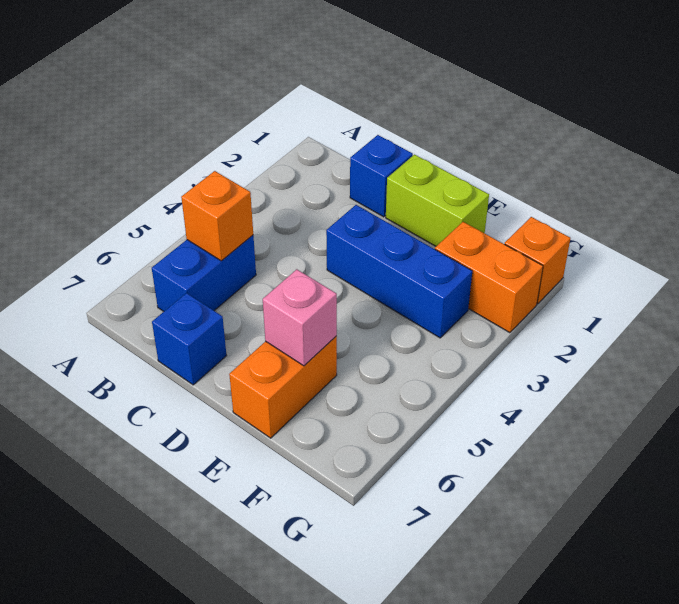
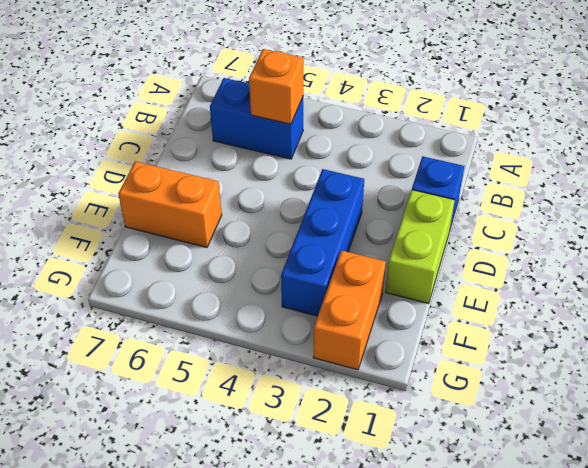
none -> blue 1x1 brick [152,293,227,385]
none -> orange 1x1 brick [505,217,570,304]

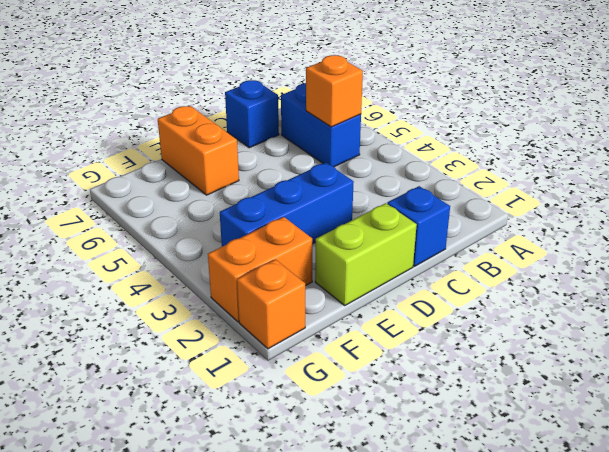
none -> pink 1x1 brick [263,269,337,366]

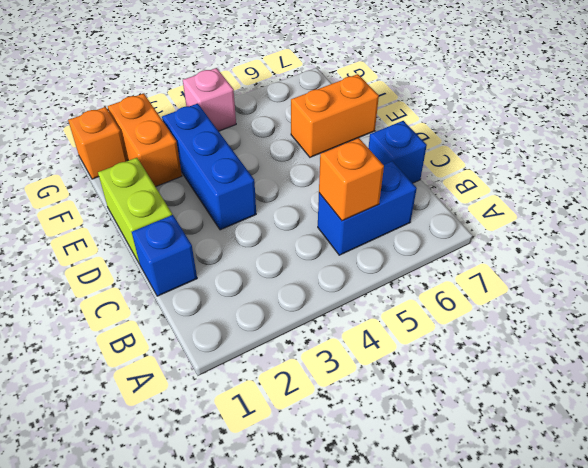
pink 1x1 brick [183,68,236,131] -> pink 1x1 brick moved to [263,269,337,366]

